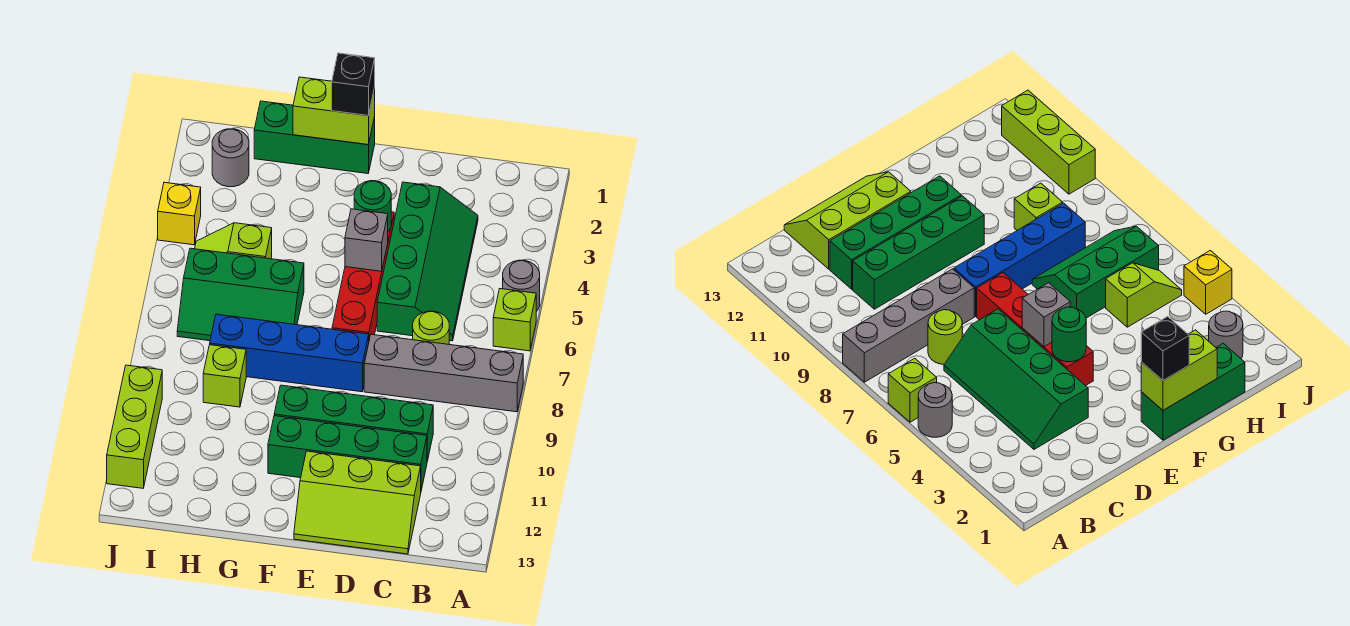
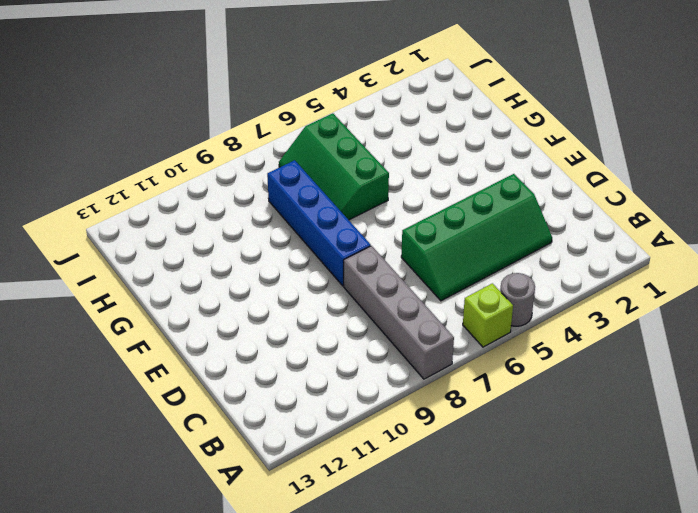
none -> lime 1x1 round brick [413,311,449,344]
none -> green 1x4 brick [274,385,433,461]
none -> green 1x4 brick [268,416,427,490]

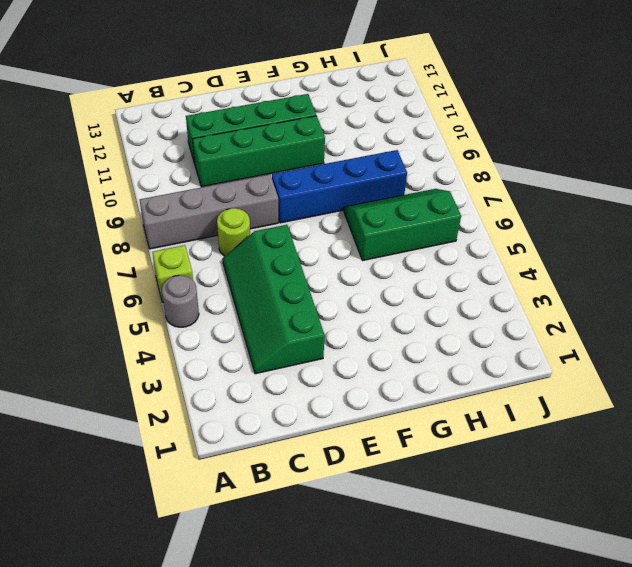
none -> lime 2x3 slope [294,451,421,554]
none -> red 1x4 brick [332,212,394,339]
none -> green 1x3 brick [254,101,375,174]

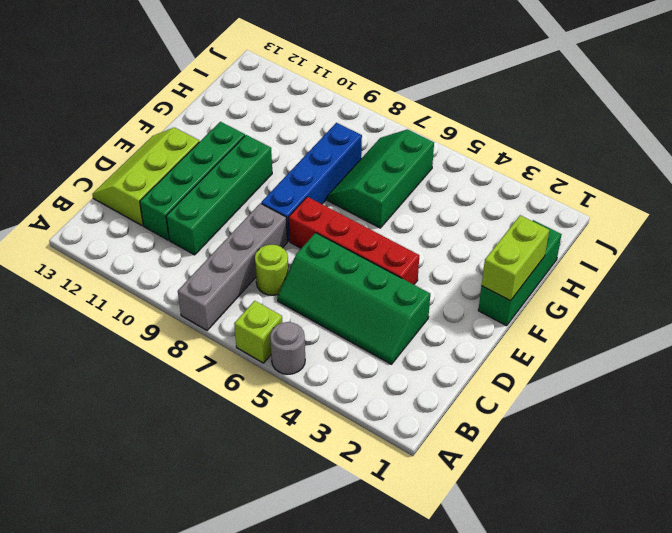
none -> lime 1x2 slope [195,223,272,259]
none -> lime 1x1 brick [203,345,246,407]
none -> grey 1x1 round brick [212,129,249,187]

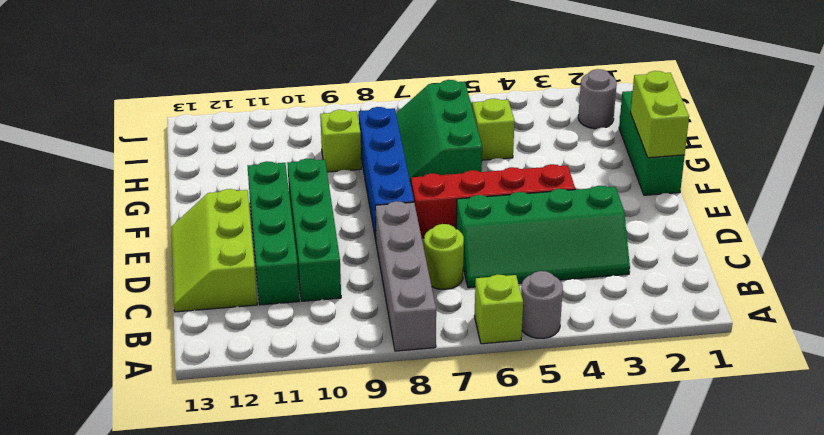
none -> yellow 1x1 brick [158,182,201,245]
none -> lime 1x3 brick [107,365,162,488]
none -> green 1x1 round brick [354,181,391,232]

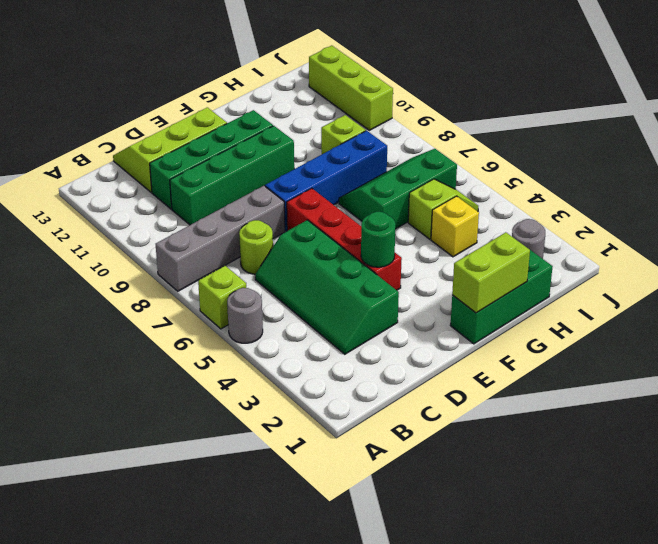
yellow 1x1 brick [431,196,479,257] -> yellow 1x1 brick moved to [158,182,201,245]
none -> grey 1x1 brick [345,209,388,271]
none -> black 1x1 brick [332,53,375,116]

